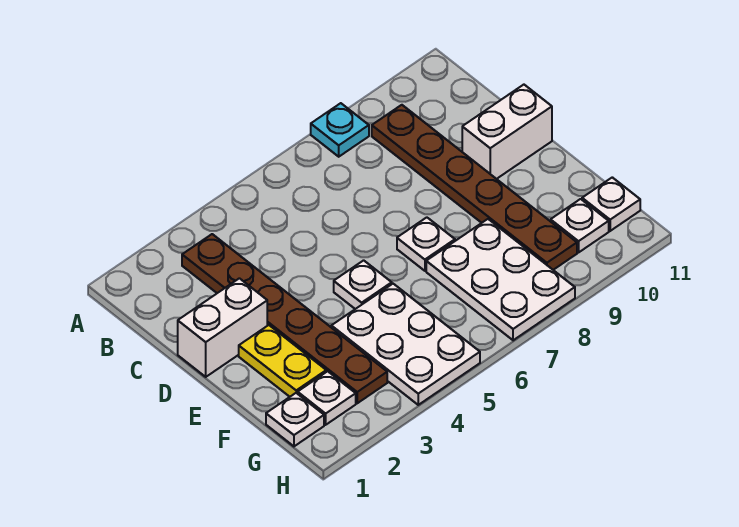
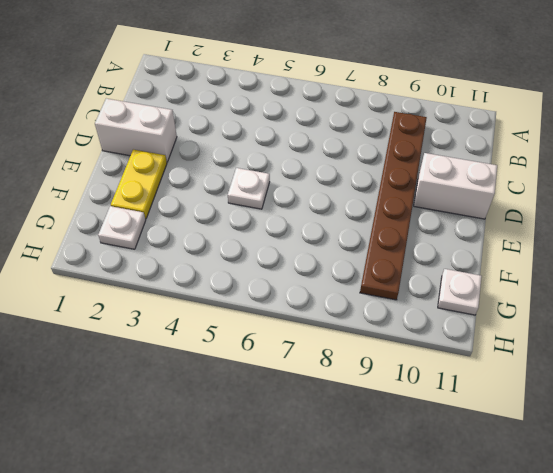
none -> cyan 1x1 plate [311,103,369,157]
none -> brown 1x6 plate [182,234,387,403]
none -> white 1x1 plate [397,217,455,271]

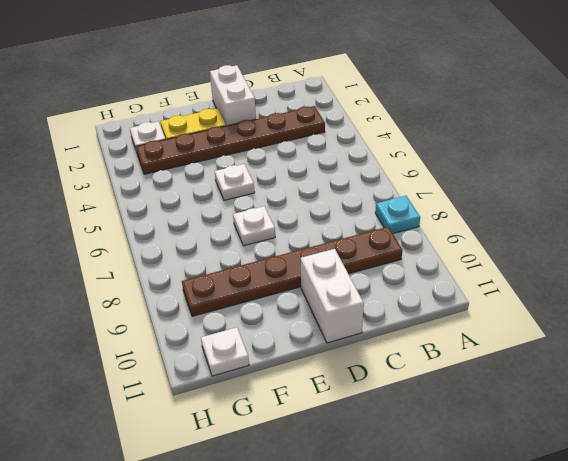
none -> white 2x3 plate [331,284,480,405]
none -> white 2x3 plate [426,219,575,340]
none -> white 1x1 plate [266,393,324,446]

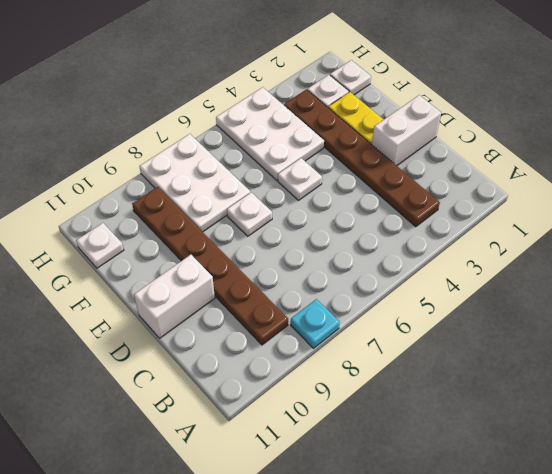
none -> white 1x1 plate [551,199,609,252]

